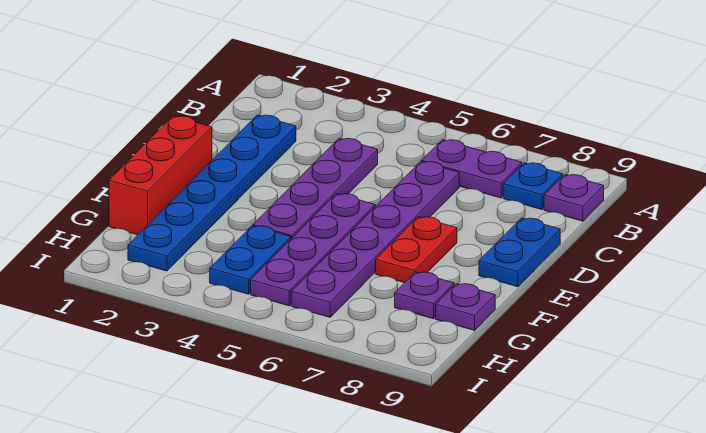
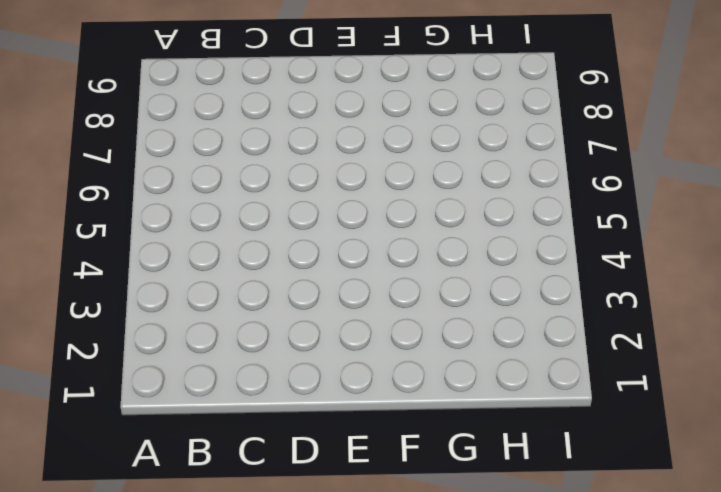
none -> purple 1x2 plate [422,140,522,198]
none -> blue 1x1 plate [503,163,563,210]
none -> purple 1x1 plate [544,175,604,221]

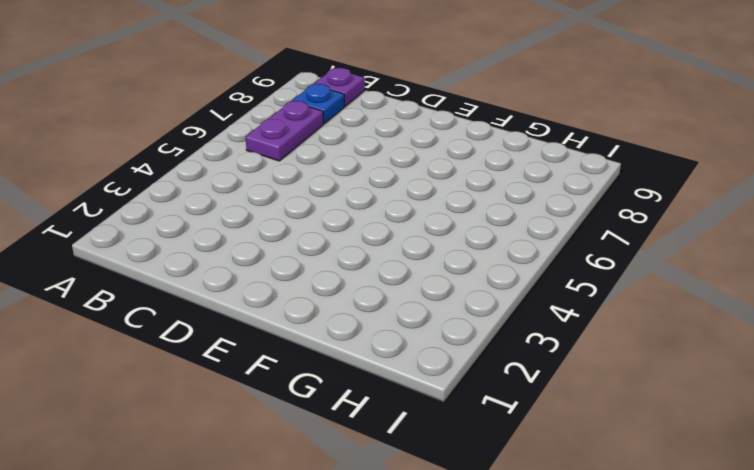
none -> blue 1x6 plate [128,115,296,271]
none -> purple 1x4 plate [253,138,378,239]
none -> purple 1x6 plate [291,161,459,317]

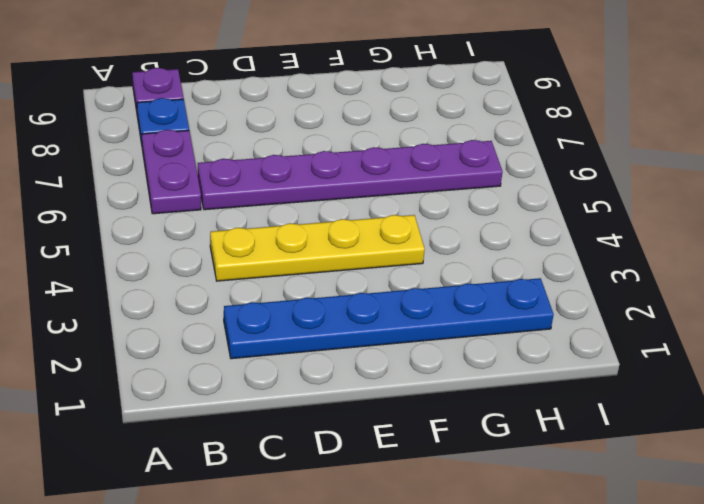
yellow 1x4 plate [210,215,425,281] -> purple 1x4 plate [253,138,378,239]
none -> blue 1x2 plate [479,218,560,287]
none -> red 1x3 brick [109,116,212,235]
none -> purple 1x4 plate [251,194,375,306]

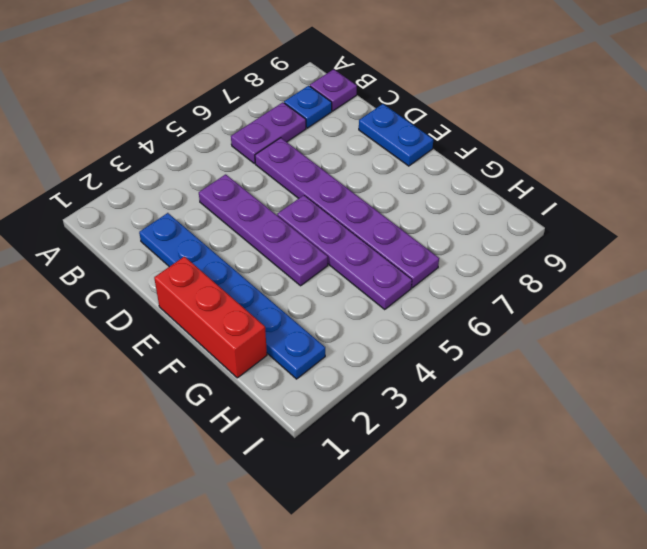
none -> red 1x2 plate [376,217,457,283]
none -> blue 1x2 plate [210,226,291,294]
none -> purple 1x1 plate [395,272,454,319]

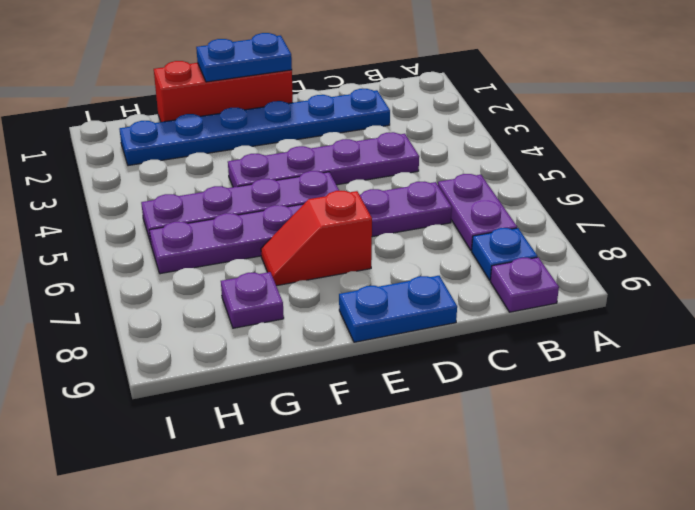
blue 1x2 plate [196,33,292,82] -> blue 1x2 plate moved to [210,226,291,294]
red 1x2 slope [261,191,372,286] -> red 1x2 plate [376,217,457,283]
none -> purple 1x1 plate [436,284,495,330]

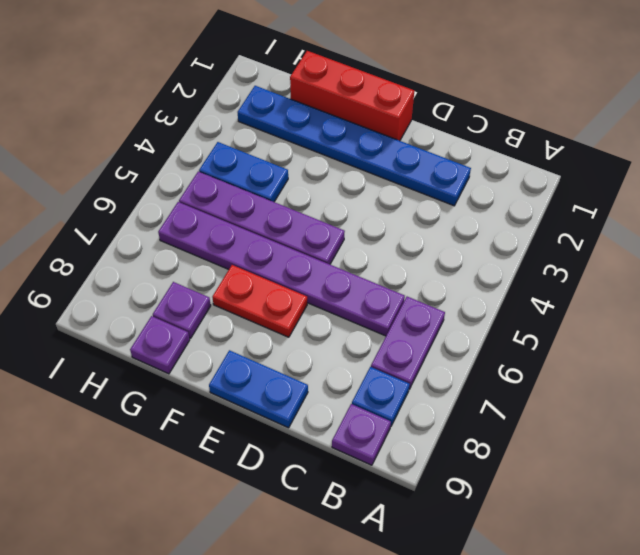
none -> purple 1x4 plate [253,138,378,239]

